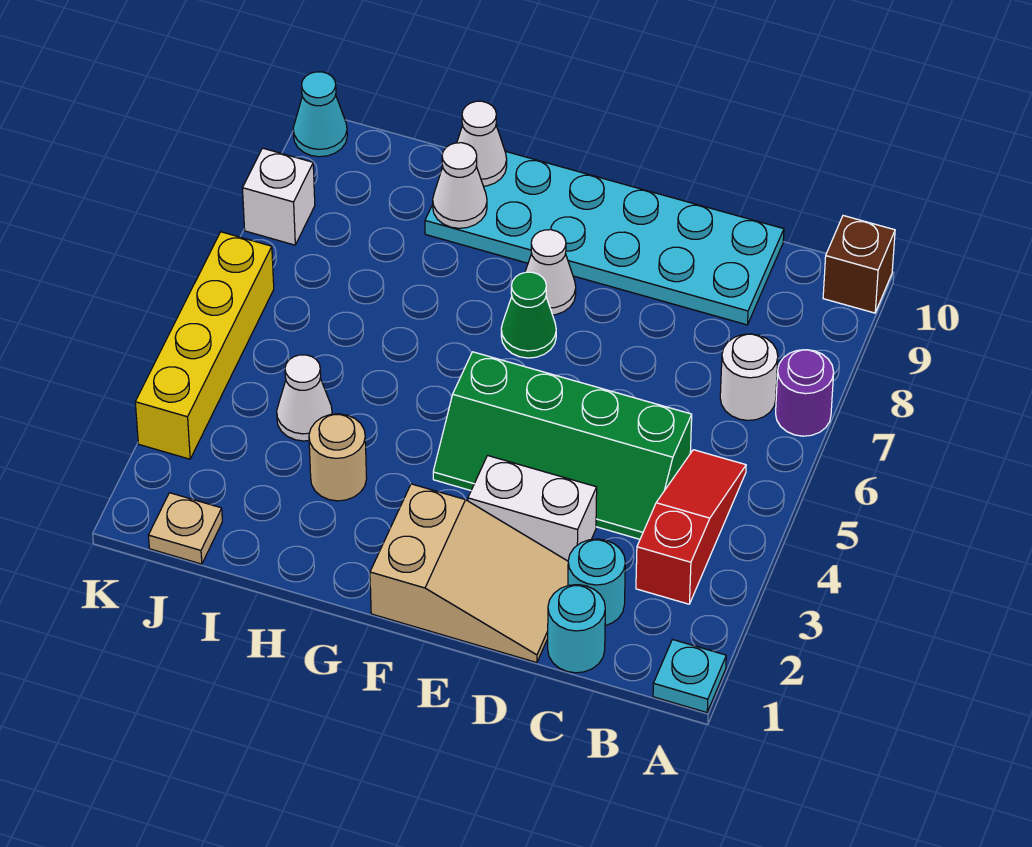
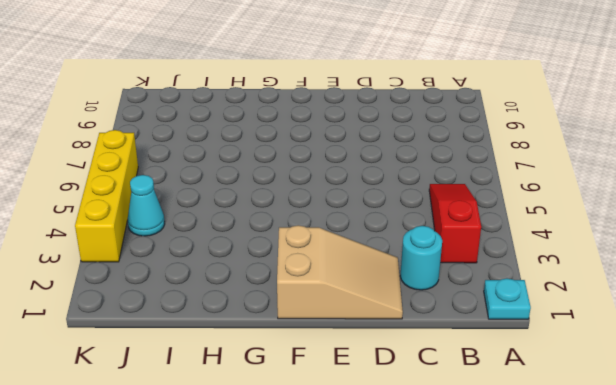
cyan 1x1 cone [128,175,165,236] -> cyan 1x1 cone moved to [293,72,347,157]
none -> purple 1x1 round brick [776,350,834,436]
none -> brown 1x1 brick [823,216,895,313]
none -> white 1x1 round brick [720,334,778,420]

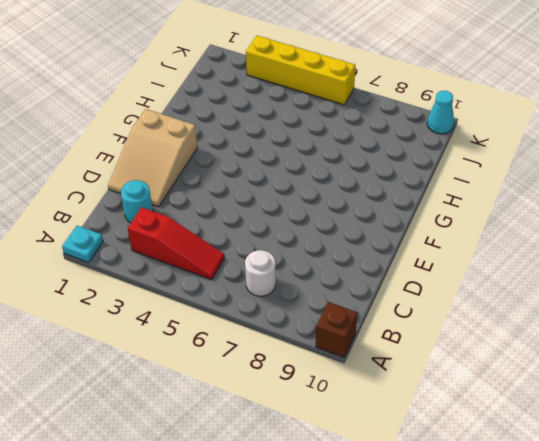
none -> purple 1x1 round brick [776,350,834,436]
none -> cyan 1x1 round brick [548,585,605,673]
none -> green 2x4 slope [433,352,692,539]

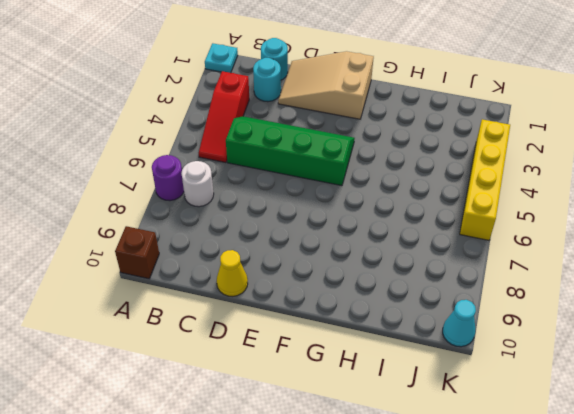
yellow 1x1 cone [217,250,248,296] -> cyan 2x6 plate [425,151,784,325]
none -> white 1x2 brick [468,456,597,561]
none -> green 1x1 cone [501,272,556,358]
none -> white 1x1 cone [525,230,576,315]

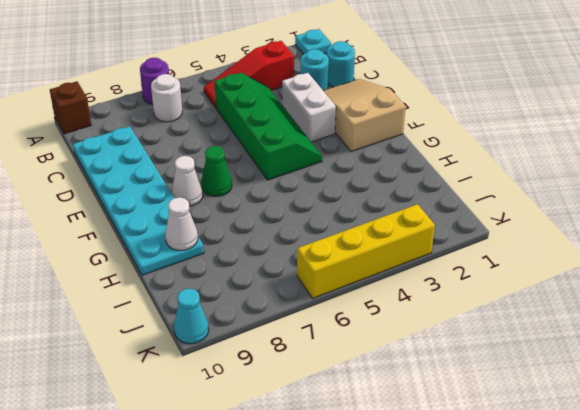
none -> tan 1x1 round brick [309,414,367,501]
none -> white 1x1 cone [277,355,332,441]
none -> tan 1x1 plate [148,493,222,564]

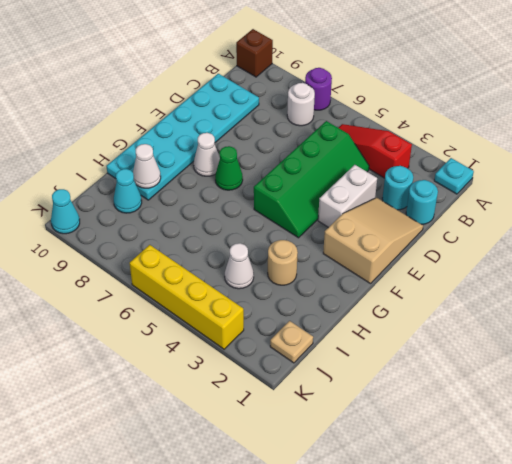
cyan 1x1 cone [114,169,142,213] -> none
none -> white 1x1 brick [242,148,315,245]
none -> white 1x1 cone [457,101,507,186]

